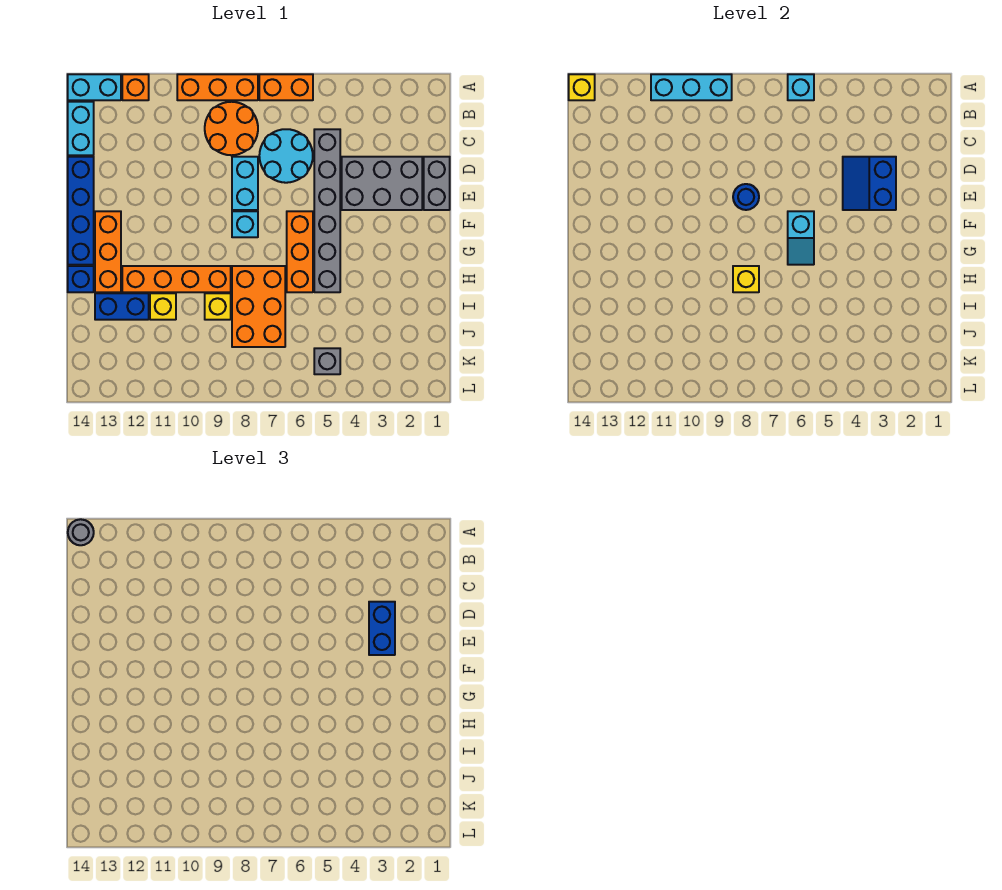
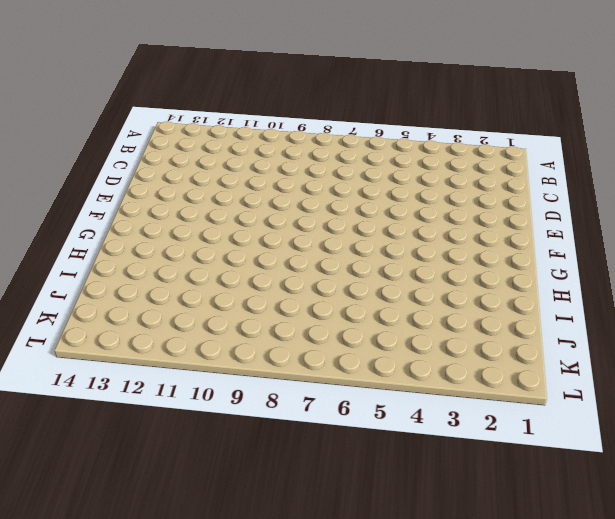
none -> orange 1x2 brick [259,74,313,100]
none -> orange 1x3 brick [177,74,258,100]
none -> orange 1x1 brick [122,74,149,100]
none -> cyan 1x2 brick [68,74,121,100]

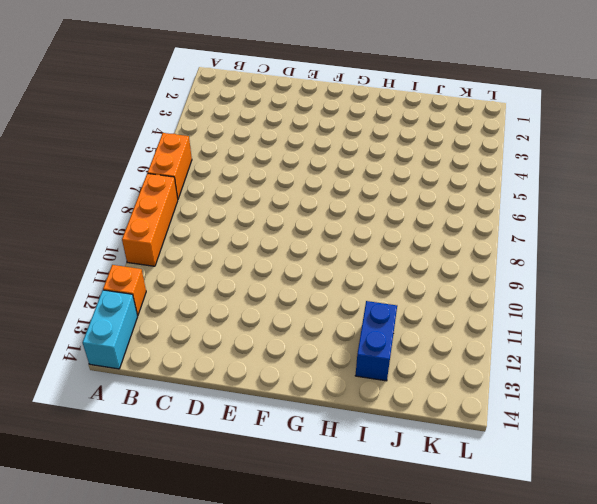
none -> orange 2x2 round brick [205,102,258,155]
none -> cyan 1x2 brick [68,102,94,155]
none -> grey 1x6 brick [314,129,340,292]
none -> cyan 2x2 round brick [259,129,313,183]

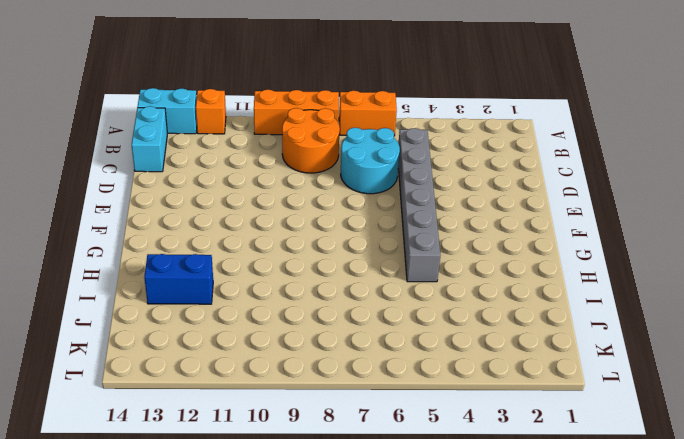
none -> grey 1x2 brick [424,157,450,210]
none -> grey 2x3 brick [342,157,422,210]
none -> cyan 1x2 brick [232,157,258,210]
none -> blue 1x4 brick [68,157,94,265]

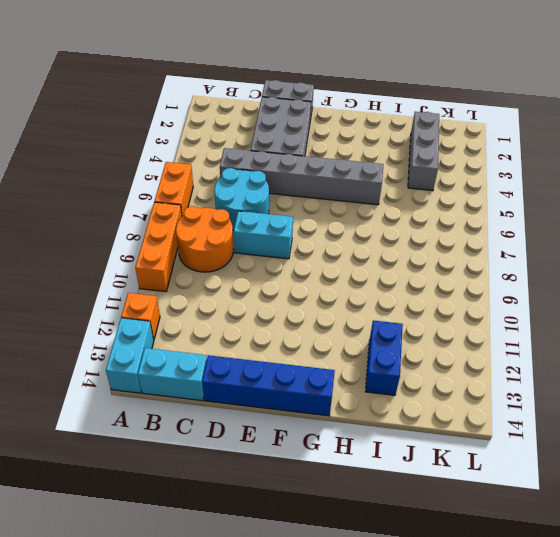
grey 1x3 brick [408,112,439,191] -> none
none -> orange 1x3 brick [287,211,313,292]
none -> cyan 1x1 brick [232,211,258,237]
none -> orange 1x3 brick [95,211,121,292]
none -> orange 2x3 brick [232,266,285,347]

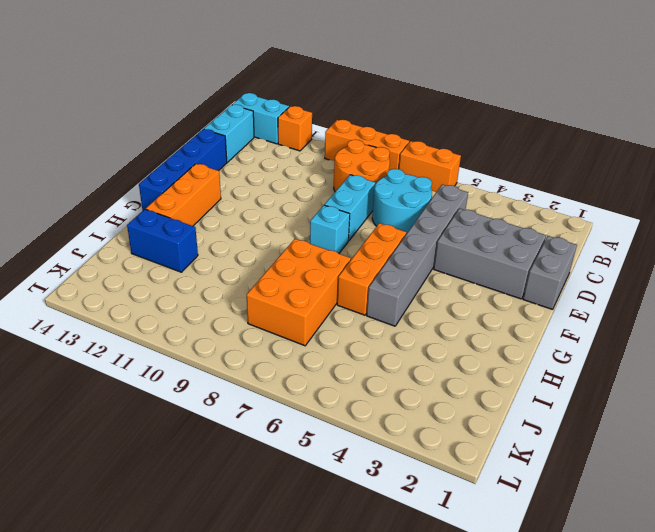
none -> orange 1x4 brick [122,266,231,292]
none -> blue 1x1 brick [68,266,94,292]
none -> yellow 1x1 brick [205,293,231,320]
none -> yellow 1x1 brick [150,293,176,320]

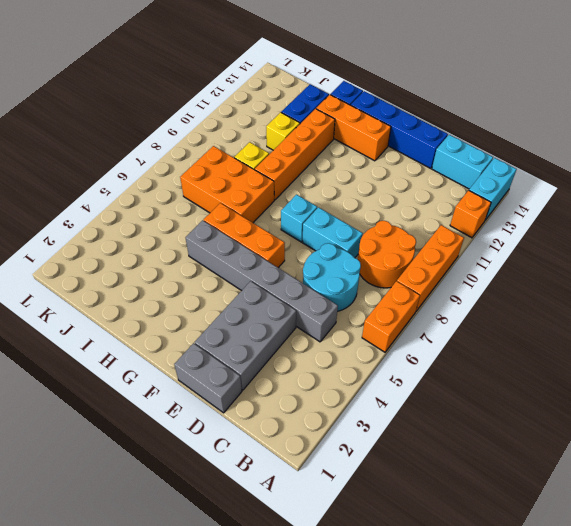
none -> grey 1x1 brick [314,348,340,374]
none -> cyan 1x1 brick [788,74,814,100]
none -> cyan 1x3 brick [651,74,732,100]
none -> yellow 1x1 brick [569,74,595,100]

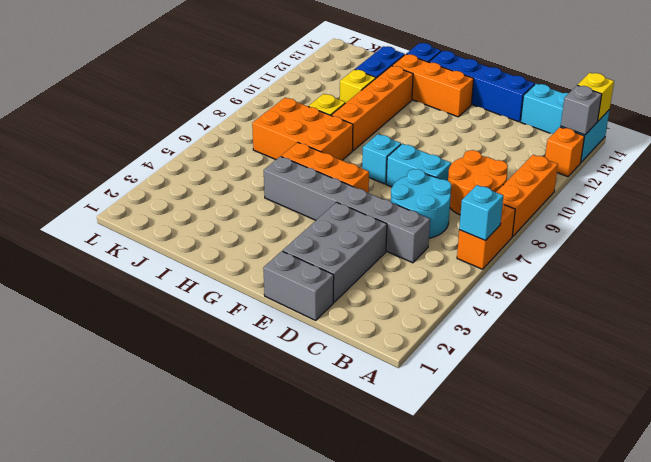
grey 1x1 brick [561,85,602,135] -> grey 1x1 brick moved to [314,348,340,374]
none -> cyan 1x3 brick [651,74,732,100]
none -> blue 2x2 slope [843,157,896,210]
none -> blue 1x1 round brick [733,184,759,210]
none -> cyan 1x2 slope [788,211,814,265]

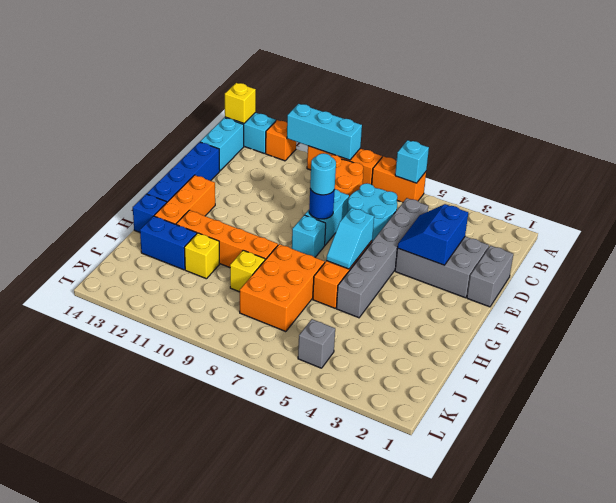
cyan 1x1 round brick [310,153,336,195] -> none
none -> yellow 1x1 brick [733,266,759,292]
none -> grey 1x1 round brick [68,519,94,545]
none -> blue 1x2 brick [369,602,395,655]

